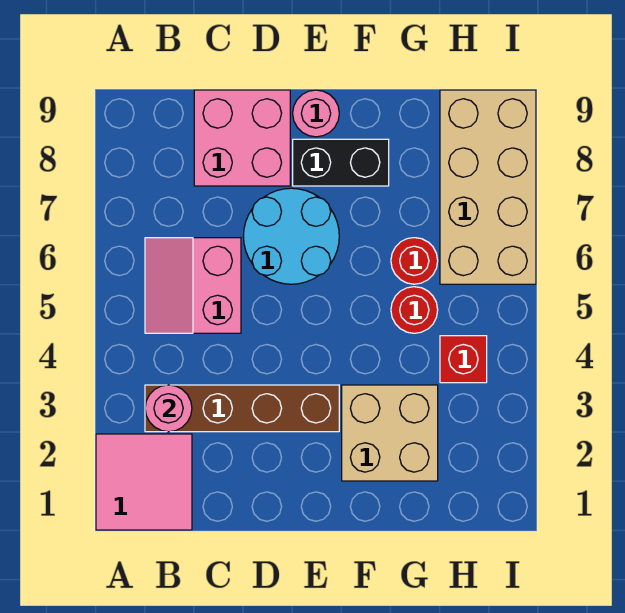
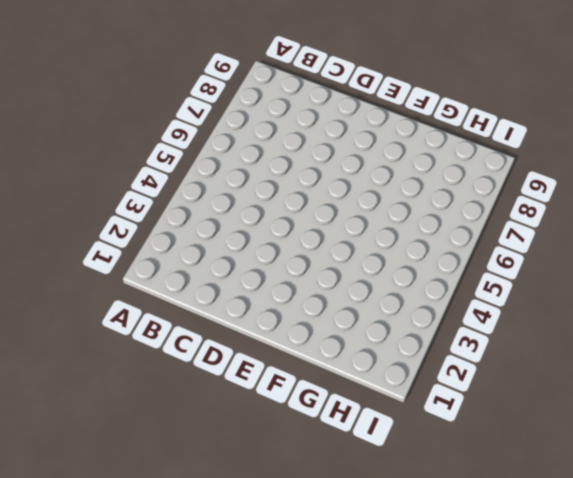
none -> pink 2x2 tile [96,434,192,530]
none -> brown 1x4 brick [145,385,339,432]
none -> pink 2x2 slope [145,238,241,333]

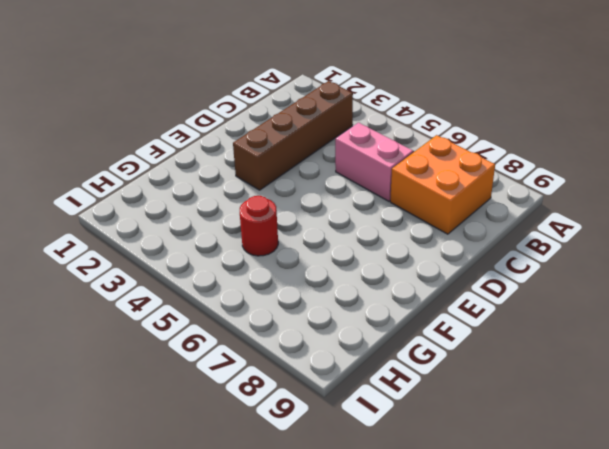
orange 2x2 brick [390,135,495,234] -> pink 2x2 brick [194,90,290,186]
none -> pink 2x2 tile [96,434,192,530]
none -> cyan 2x2 round brick [243,188,339,284]
none -> black 1x2 brick [293,139,389,186]

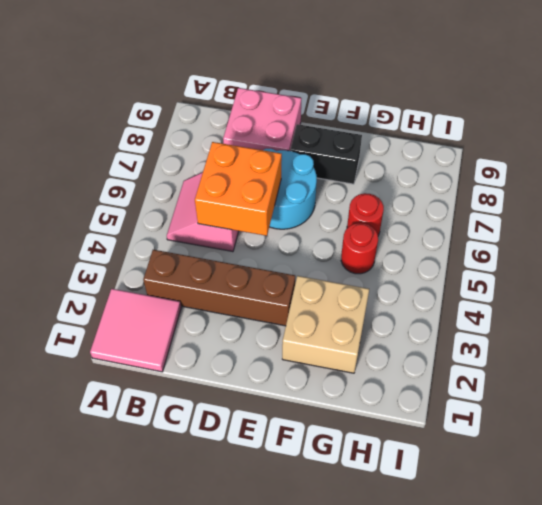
orange 2x2 brick [195,142,282,236] -> none
none -> pink 1x1 round brick [293,90,339,137]
none -> red 1x1 brick [440,336,487,383]
none -> tan 2x4 brick [440,90,536,284]

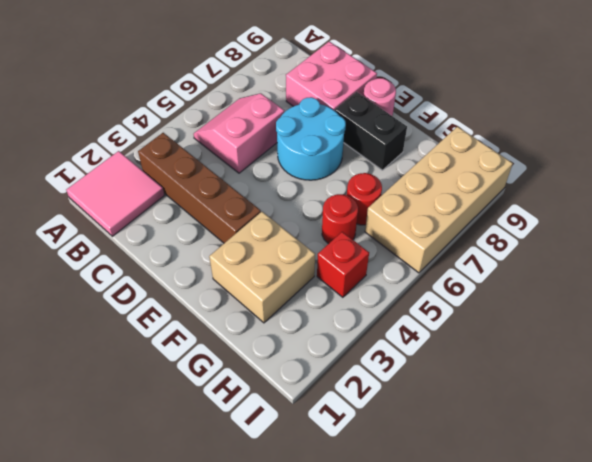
none -> pink 1x1 round brick [145,385,192,432]

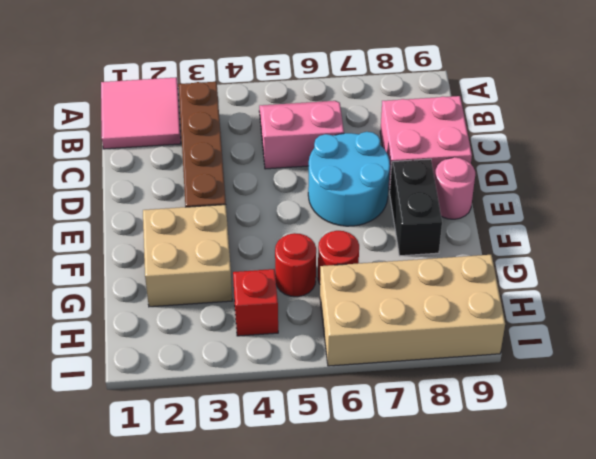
none -> pink 1x1 round brick [145,385,192,432]

